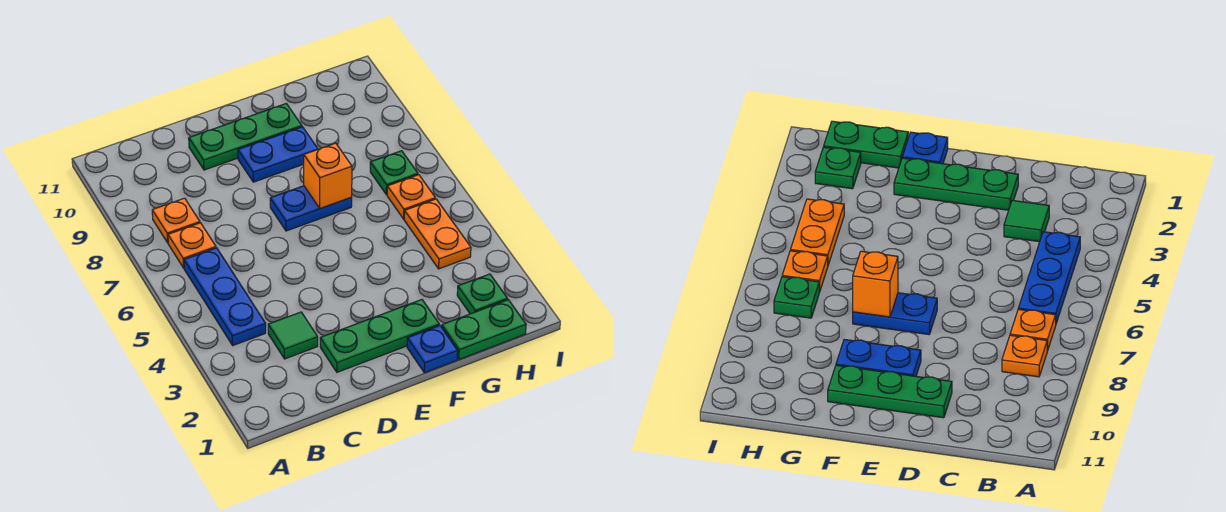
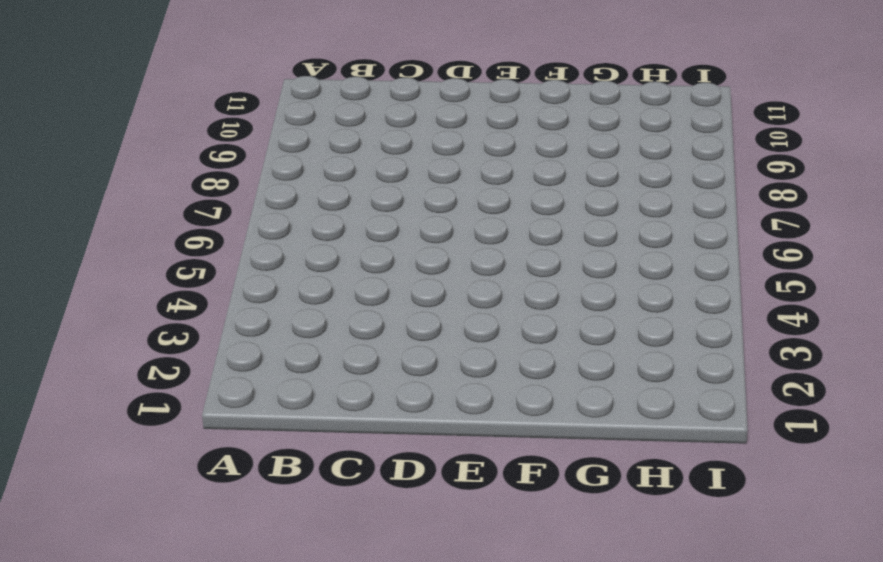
none -> blue 1x3 plate [184,248,266,345]
none -> orange 1x1 plate [168,223,216,268]
none -> orange 1x1 plate [152,198,200,243]

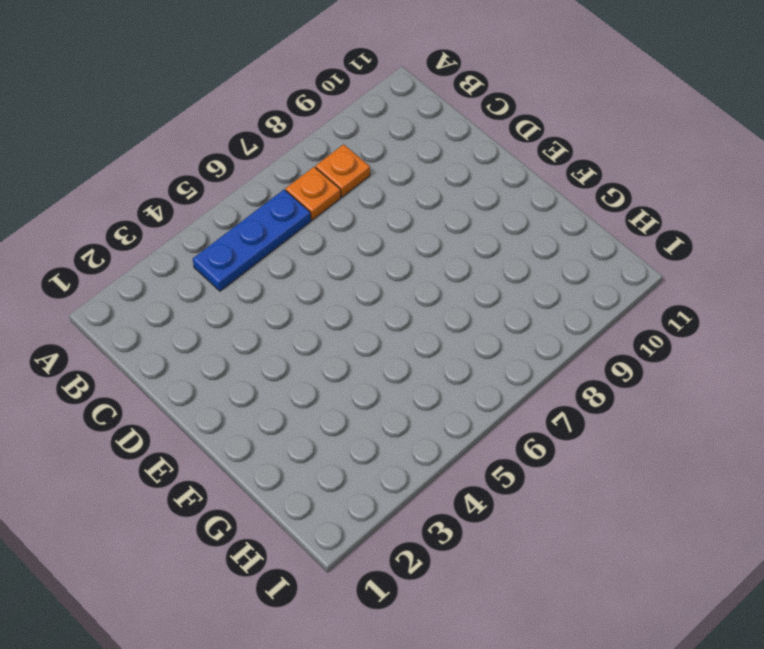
none -> green 1x1 tile [268,312,318,359]
none -> green 1x3 plate [320,300,439,372]
none -> green 1x3 plate [189,104,302,170]

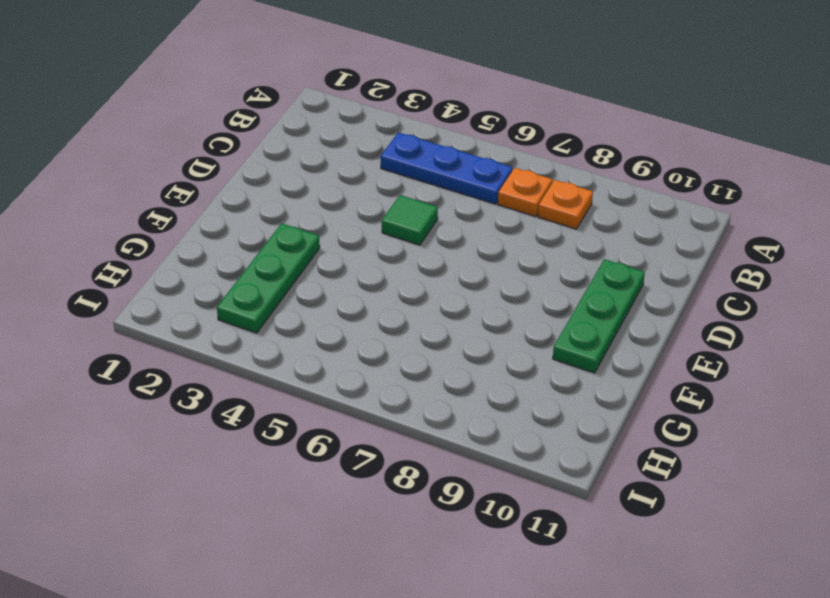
green 1x1 tile [382,195,438,245] -> green 1x1 tile moved to [268,312,318,359]
green 1x3 plate [217,223,320,333] -> green 1x3 plate moved to [320,300,439,372]
none -> blue 1x2 plate [270,186,352,231]
none -> blue 1x2 plate [238,127,318,182]
none -> blue 1x1 plate [407,325,458,373]

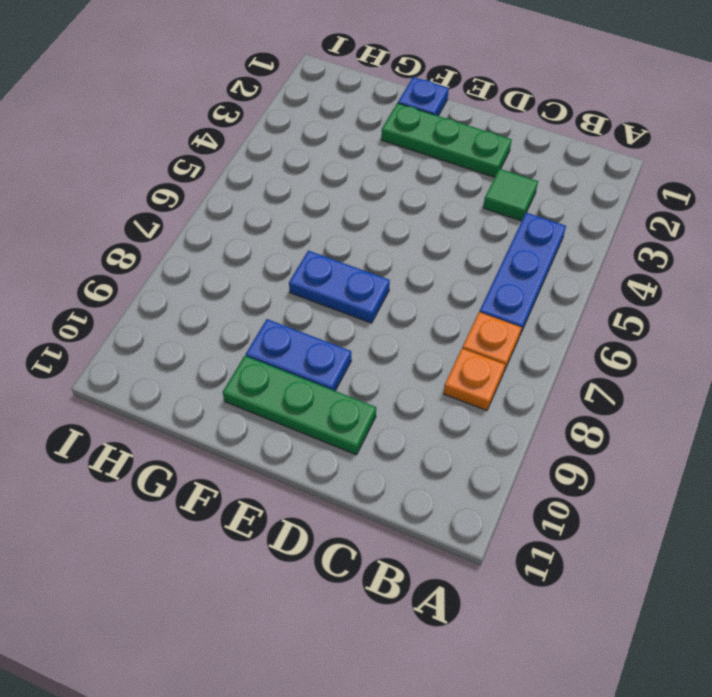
none -> green 1x2 plate [442,300,526,359]
none -> green 1x1 plate [457,274,508,314]
none -> orange 1x2 plate [404,199,471,269]

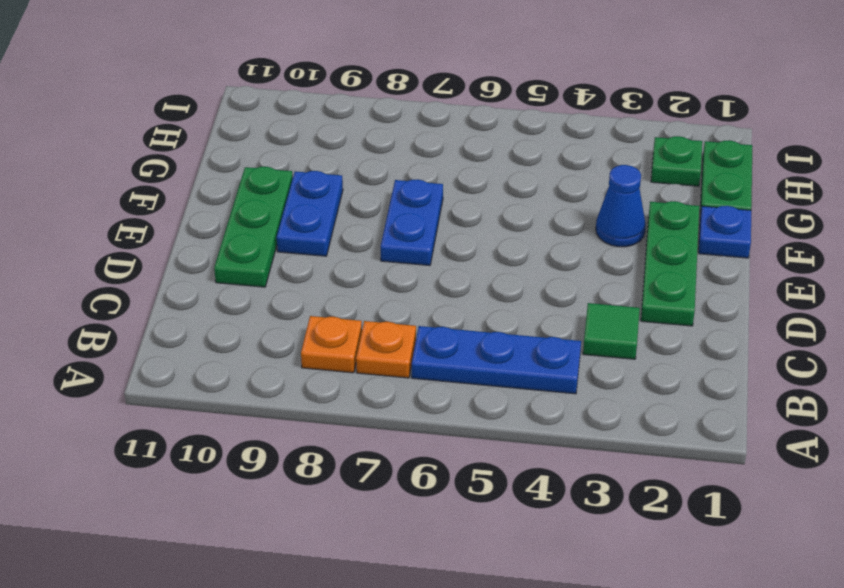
blue 1x1 cone [596,165,646,247] -> none
none -> orange 1x2 plate [404,199,471,269]
none -> orange 1x1 plate [387,175,435,219]
none -> green 1x1 plate [370,151,418,195]

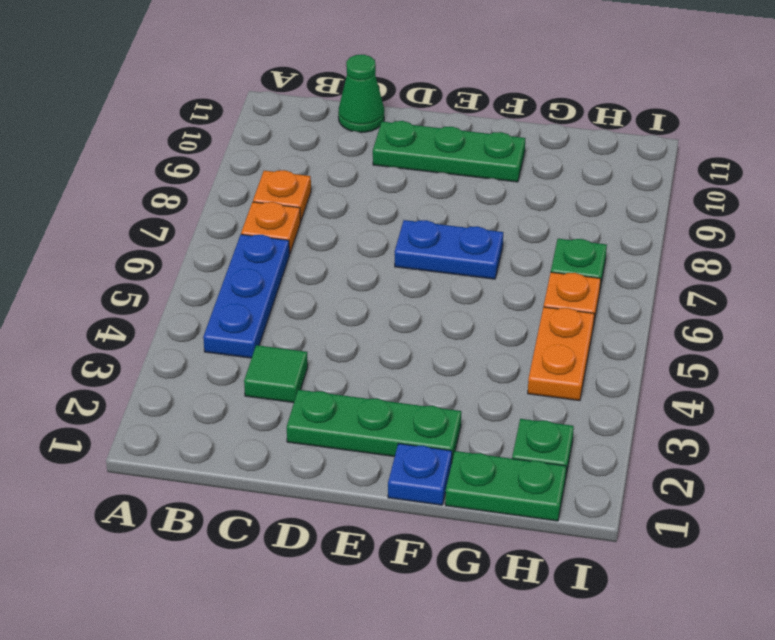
green 1x1 cone [338,55,384,132] -> none
none -> blue 1x2 plate [238,127,318,182]
none -> orange 1x1 brick [304,143,352,209]

